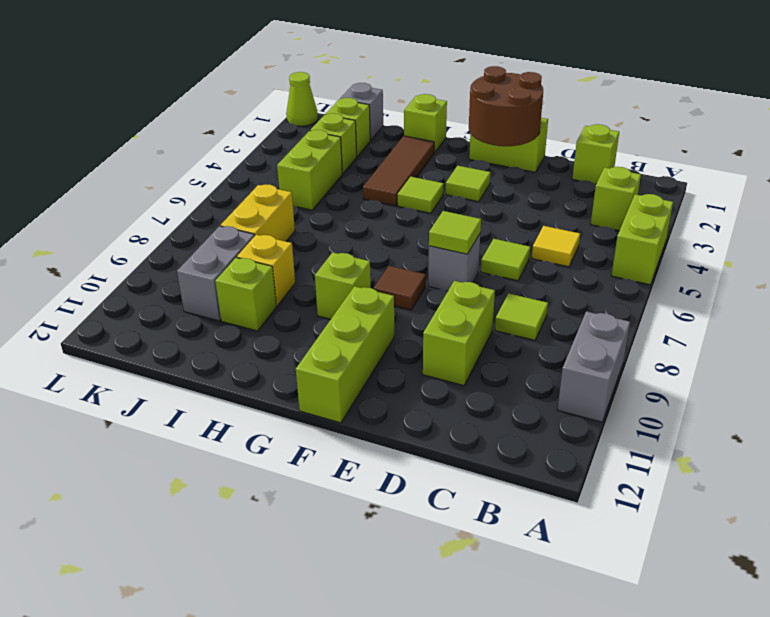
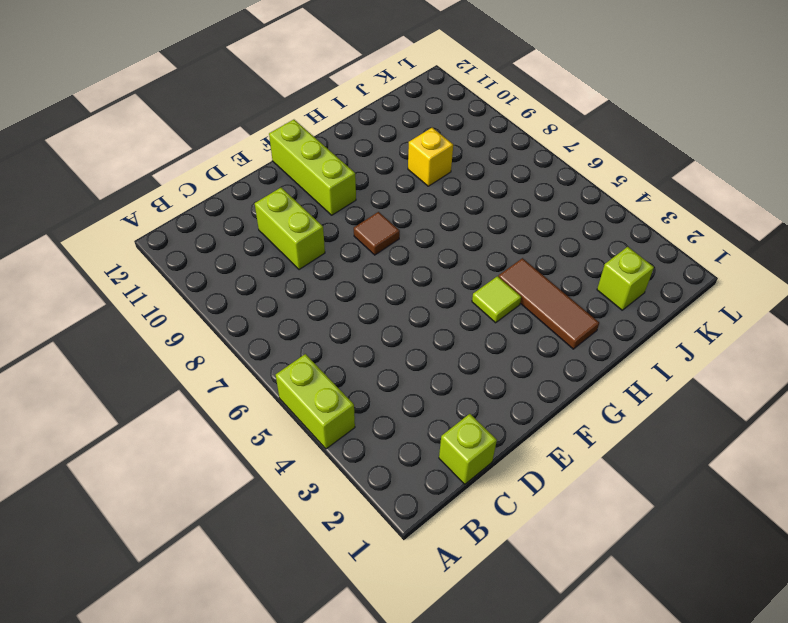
none -> grey 1x2 brick [557,311,630,422]
none -> lime 1x1 brick [591,167,641,231]
none -> yellow 1x1 tile [532,226,580,267]

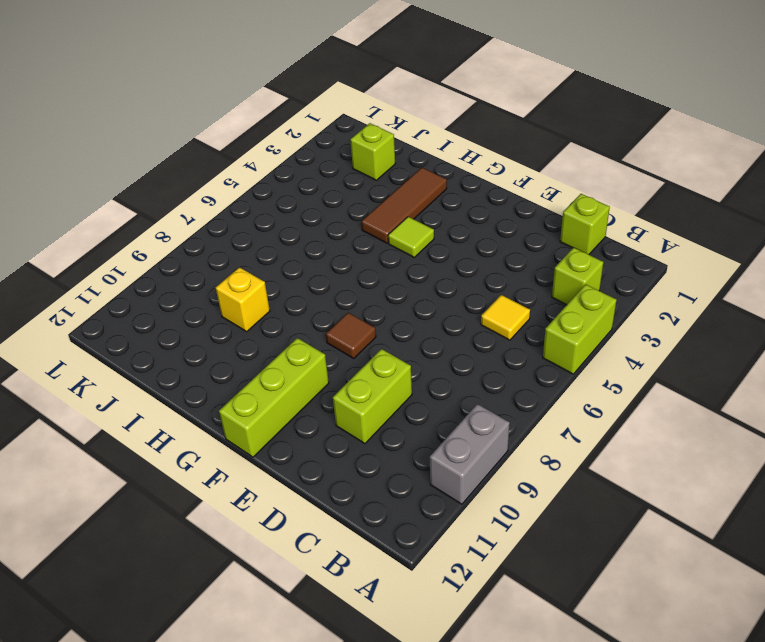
none -> lime 1x1 tile [495,294,548,340]
none -> lime 1x1 tile [481,239,530,281]
none -> lime 1x2 brick [469,118,548,172]

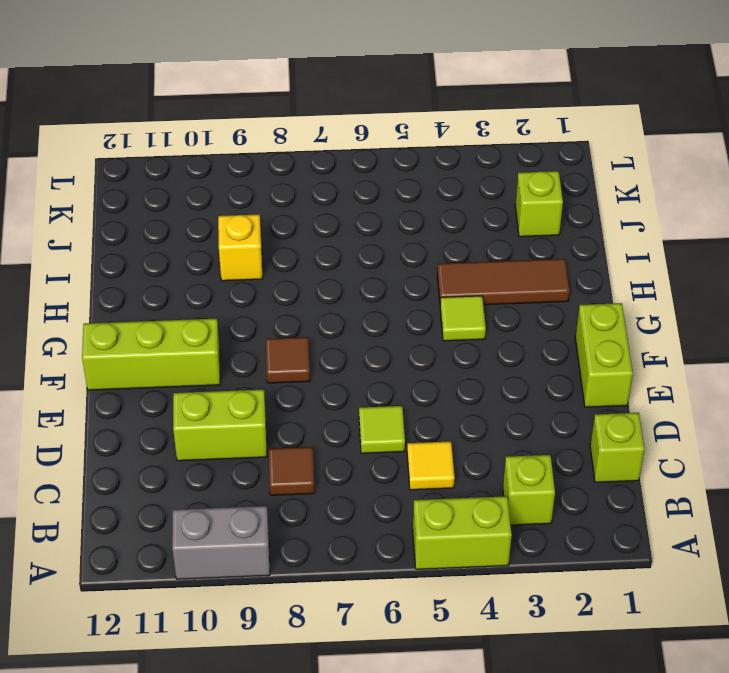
brown 1x1 tile [269,447,315,495] -> lime 1x1 tile [495,294,548,340]
none -> grey 1x1 brick [428,234,480,291]
none -> lime 1x1 tile [446,166,490,202]
none -> lime 1x1 brick [315,252,371,320]

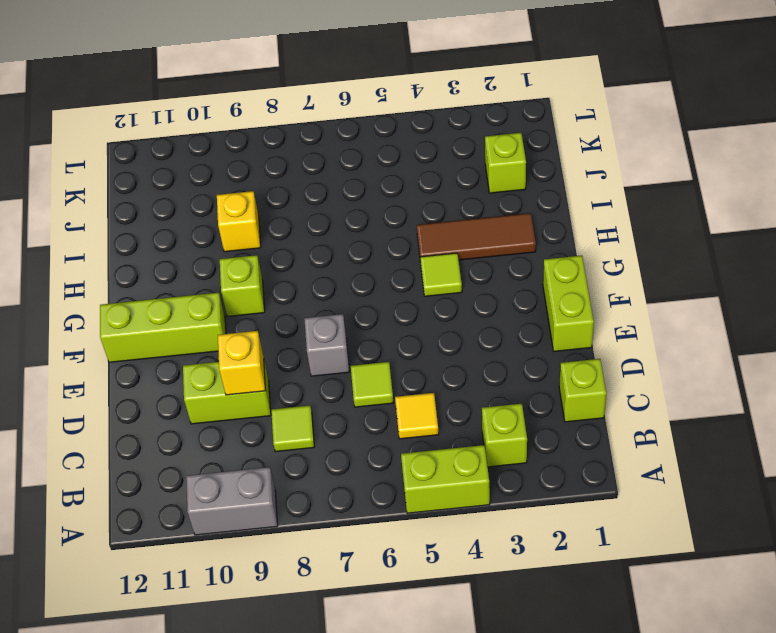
yellow 1x1 brick [218,331,266,395] -> none
none -> lime 1x1 tile [446,166,490,202]
none -> brown 1x1 tile [374,266,426,310]
none -> lime 1x1 brick [404,94,447,153]

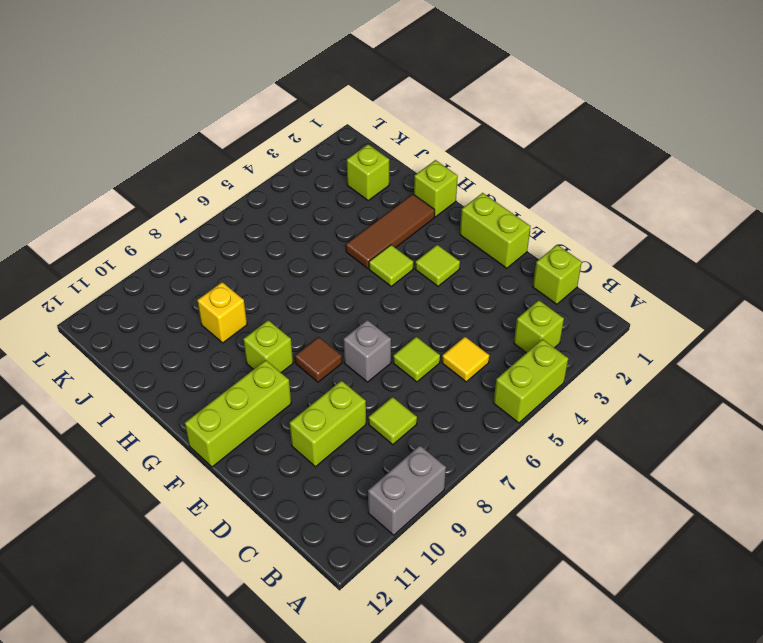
none -> lime 1x1 brick [215,258,277,331]
none -> grey 1x1 brick [340,83,383,140]
none -> lime 1x1 brick [310,113,357,174]

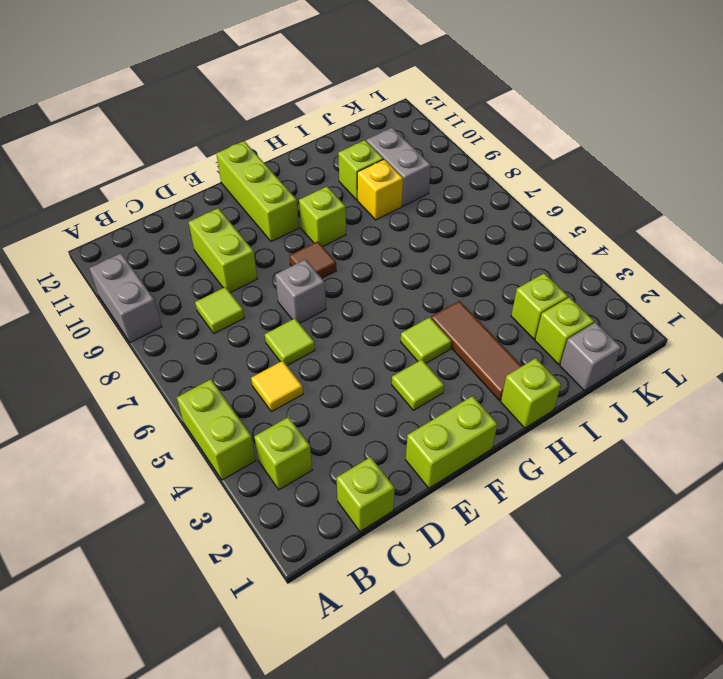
none -> lime 1x2 brick [277,130,342,210]
none -> yellow 1x2 brick [220,185,295,241]
none -> lime 1x1 cone [286,72,318,126]

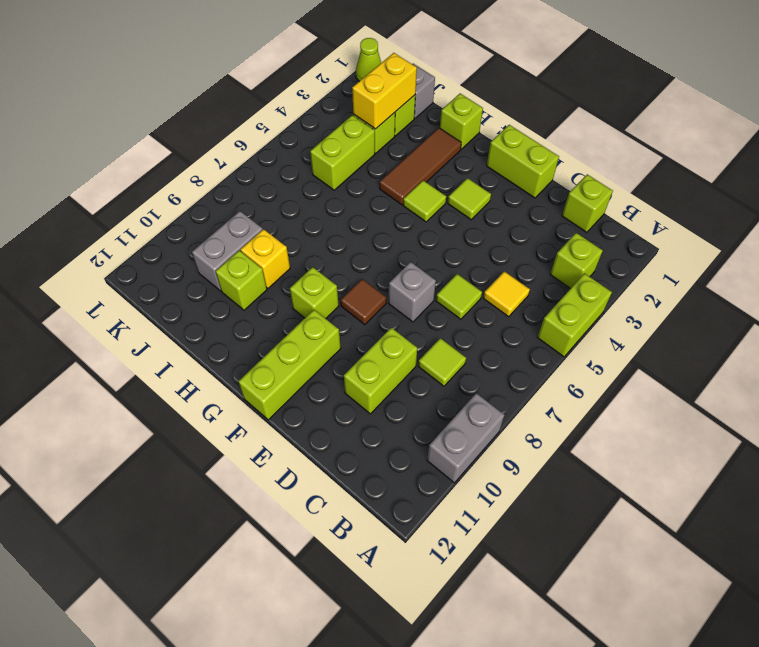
yellow 1x2 brick [352,53,417,129] -> yellow 1x2 brick moved to [220,185,295,241]
none -> brown 2x2 round brick [469,66,543,146]
none -> lime 1x1 tile [429,211,481,254]

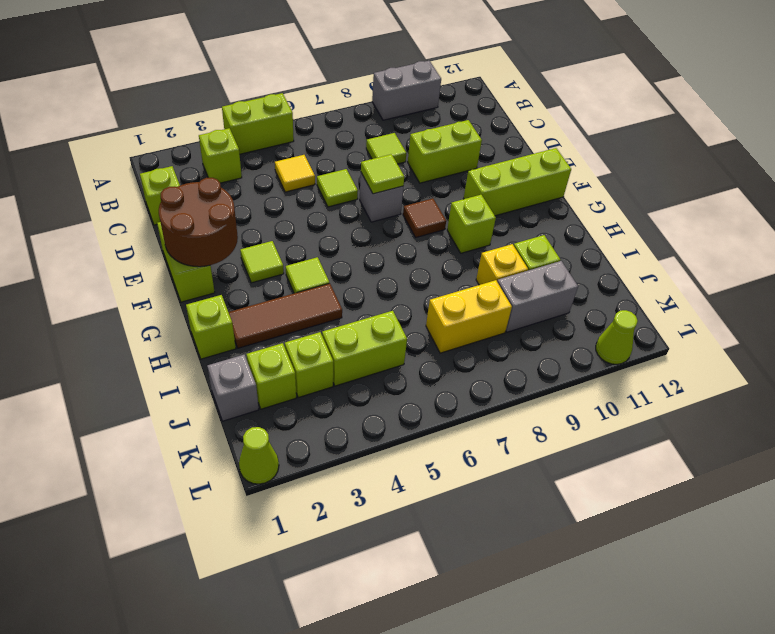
lime 1x1 cone [596,310,638,364] -> none

